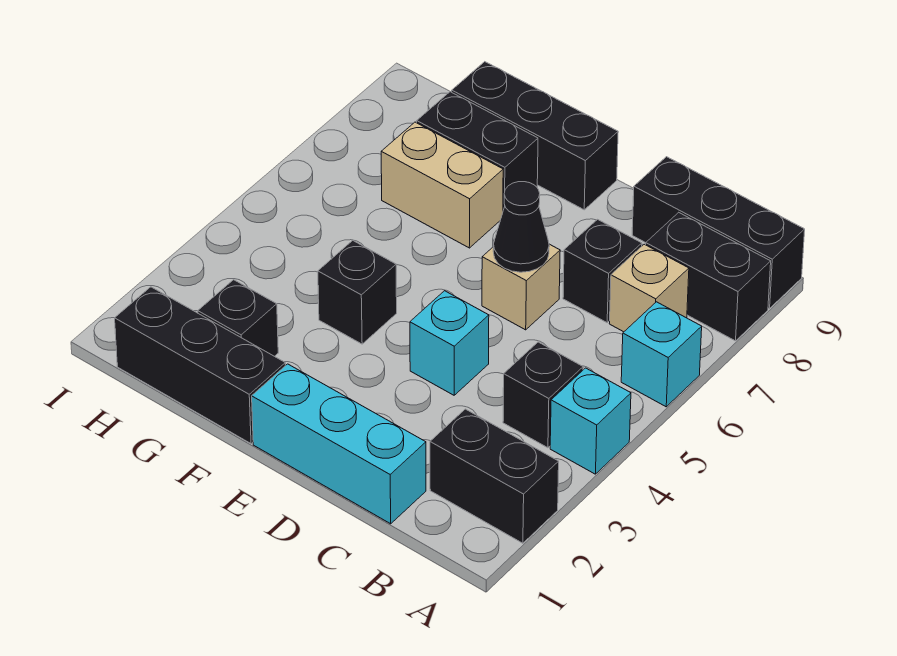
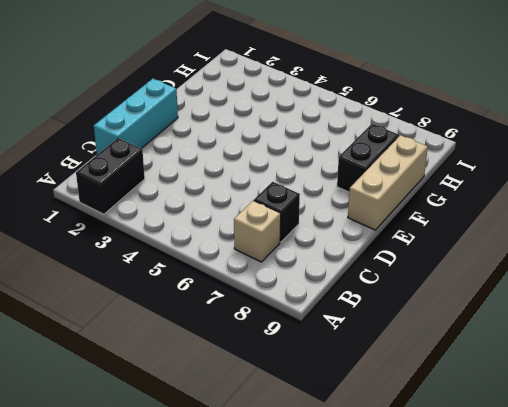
tan 1x3 brick [348,135,428,230] -> black 1x3 brick [452,62,618,210]
none -> cyan 1x1 brick [550,368,631,474]
none -> cyan 1x1 brick [621,302,702,407]
none -> black 1x2 brick [646,212,771,341]

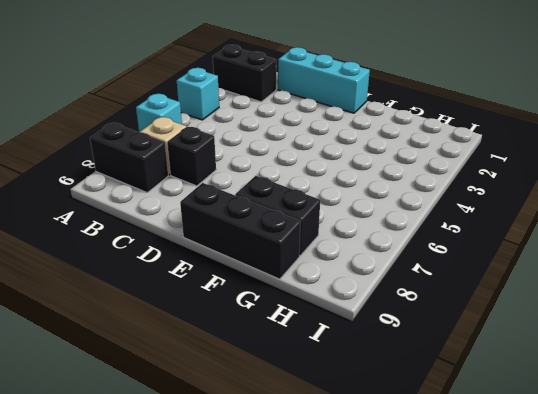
none -> black 1x3 brick [632,157,805,308]
none -> black 1x1 brick [503,342,583,448]
none -> cyan 1x1 brick [410,291,489,395]

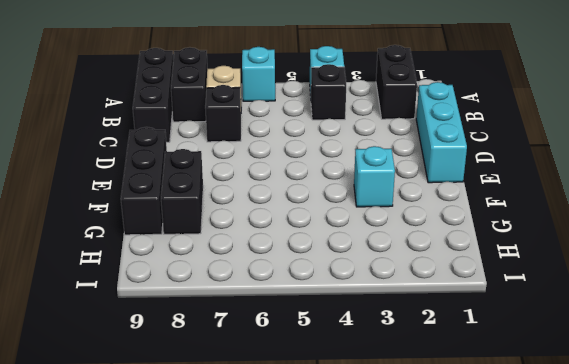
cyan 1x1 brick [354,146,395,207] -> cyan 1x1 brick moved to [410,291,489,395]
none -> tan 1x1 brick [482,244,560,330]
none -> black 1x3 brick [115,287,285,444]
none -> black 1x1 brick [318,240,397,344]

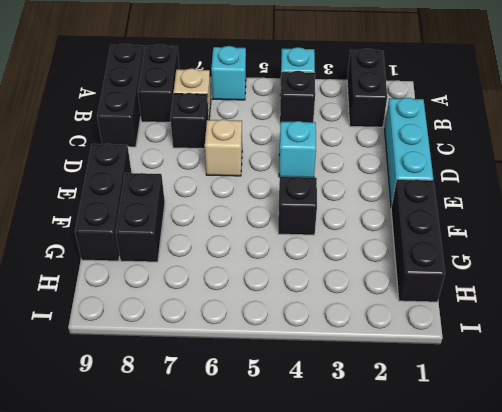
none -> tan 1x2 brick [381,122,503,248]
none -> black 1x1 brick [198,280,278,356]
none -> black 1x1 cone [493,182,549,272]

